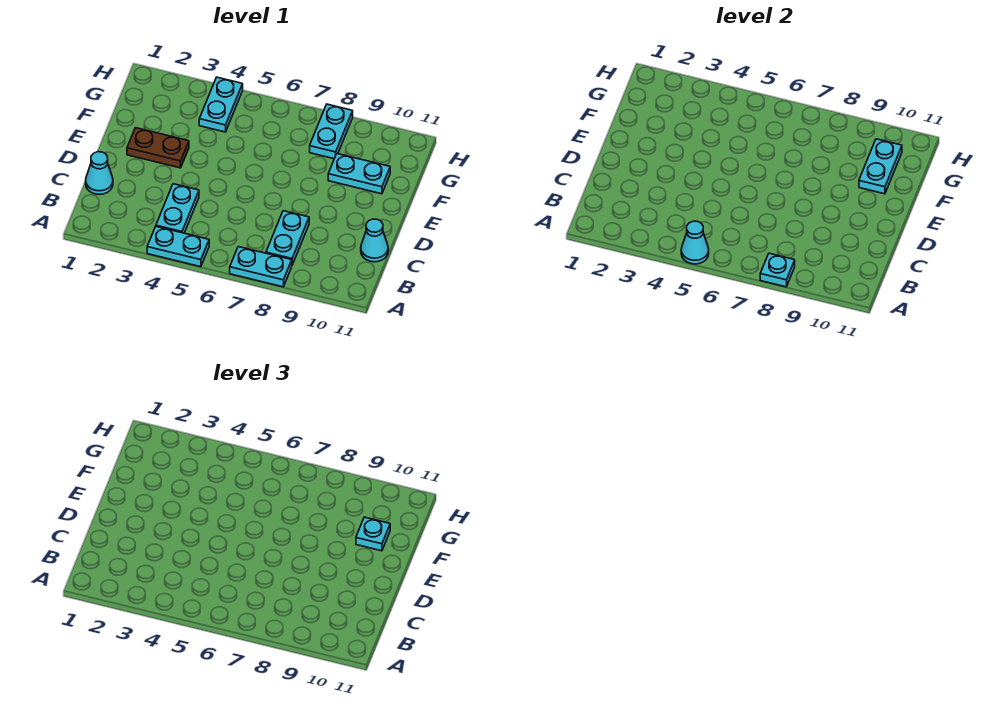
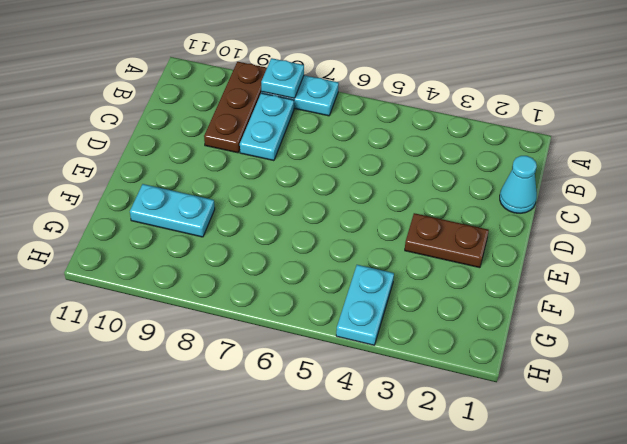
brown 1x3 plate [204,62,267,153] -> none
none -> cyan 1x2 plate [147,227,209,267]
none -> cyan 1x2 plate [156,184,199,233]
none -> cyan 1x1 cone [361,219,388,262]

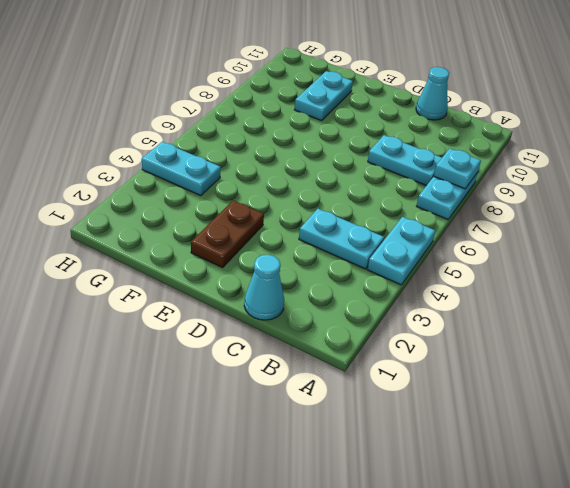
none -> cyan 1x2 plate [310,104,353,159]
none -> cyan 1x1 cone [681,221,709,264]
none -> cyan 1x2 plate [859,139,902,194]

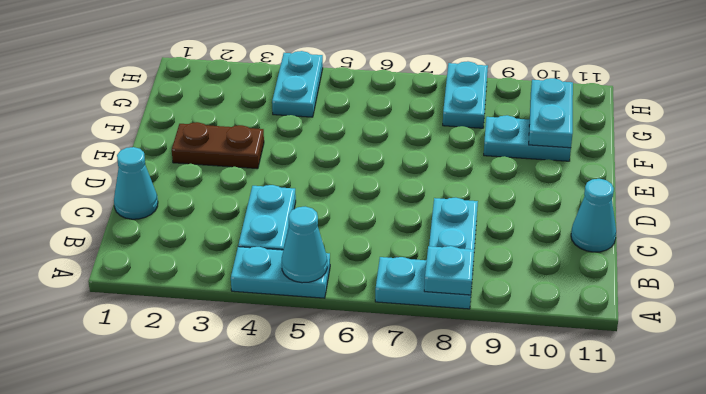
none -> cyan 1x1 plate [356,517,390,551]

